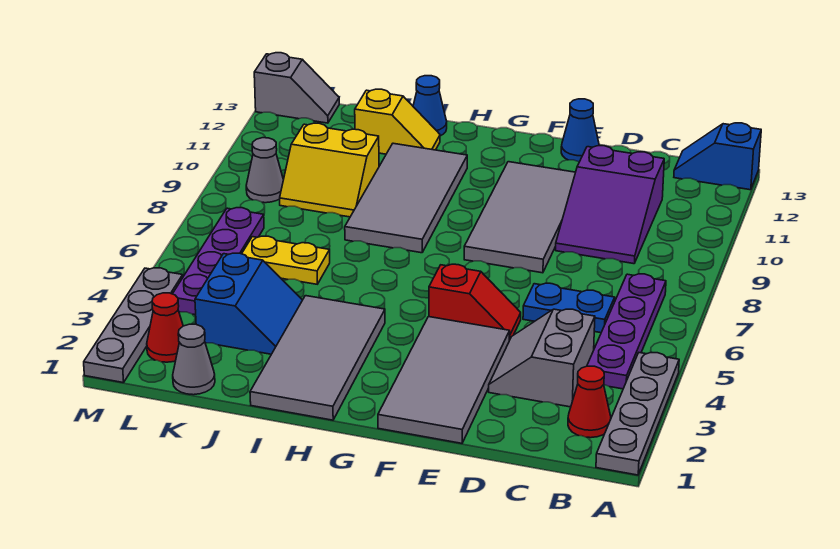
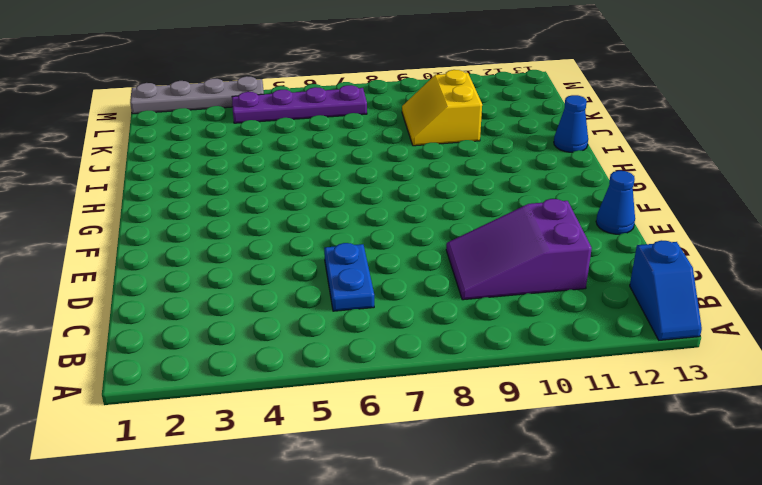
blue 1x2 slope [630,240,702,340] -> blue 1x2 slope turned to [674,123,761,190]
none -> grey 1x4 plate [596,353,679,475]
none -> red 1x1 cone [568,366,611,438]
none -> purple 1x4 plate [587,274,666,389]

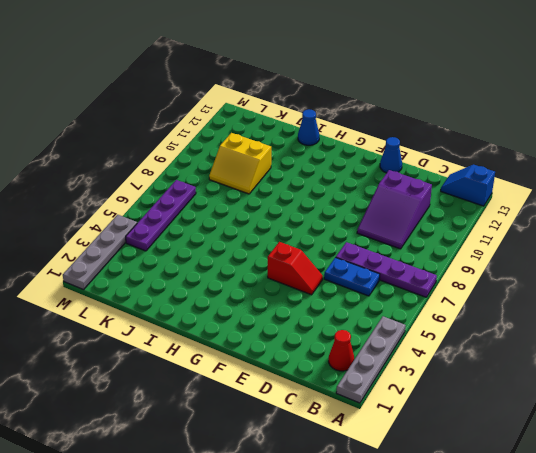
purple 1x4 plate [336,242,437,297] -> purple 1x4 plate turned to [587,274,666,389]
none -> grey 2x2 slope [489,309,595,407]
none -> grey 2x4 tile [378,317,510,443]
none -> grey 2x4 tile [464,162,575,273]

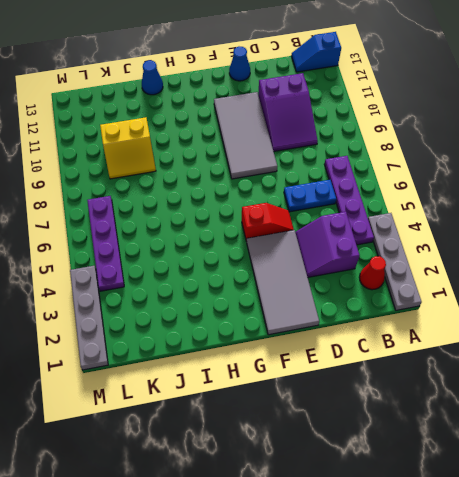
purple 2x2 slope [296,212,360,277] -> grey 2x2 slope [489,309,595,407]
none -> grey 2x4 tile [250,296,385,420]
none -> grey 2x4 tile [345,143,467,253]
none -> yellow 1x2 slope [355,89,440,154]

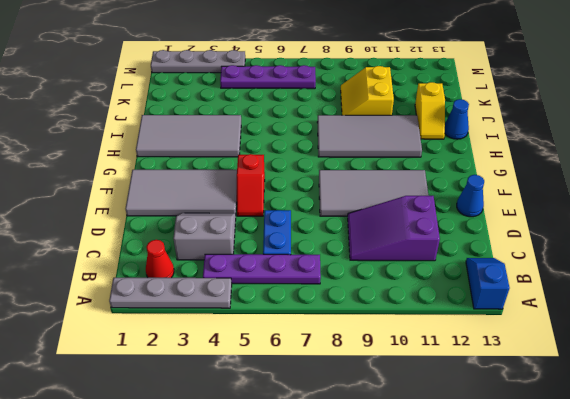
none -> blue 2x2 slope [195,253,302,354]
none -> yellow 1x2 plate [242,236,330,284]
none -> grey 1x1 cone [173,324,215,395]

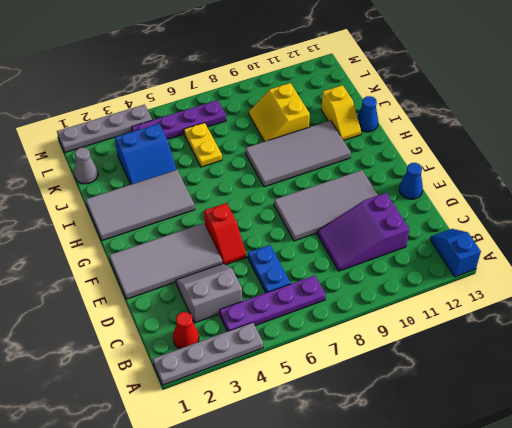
none -> red 1x1 cone [147,293,183,362]
none -> grey 1x1 cone [246,138,283,203]
none -> grey 1x2 slope [254,53,339,123]

